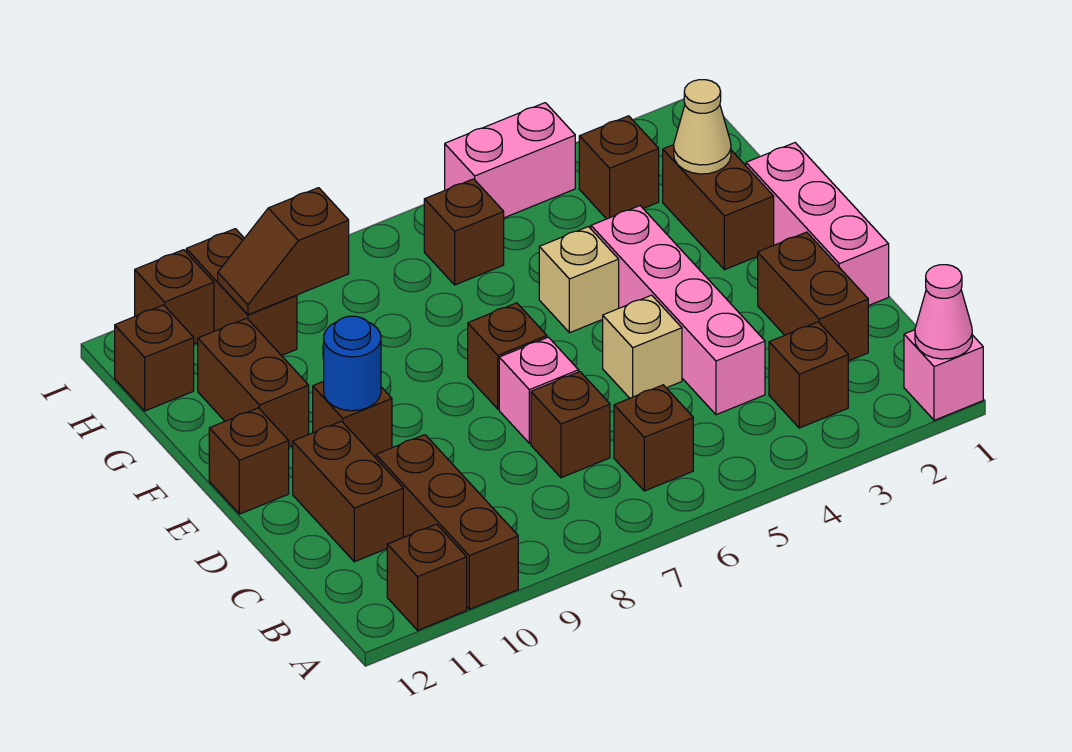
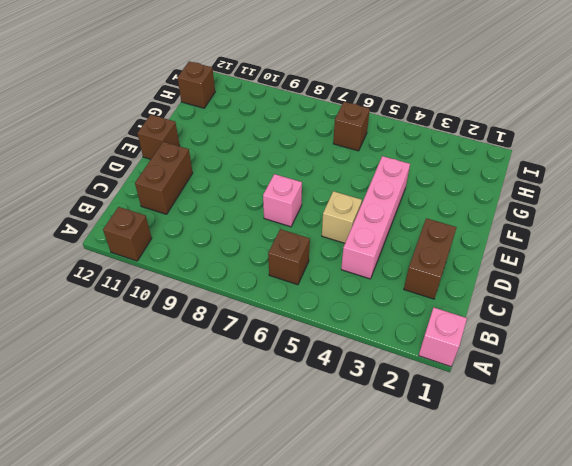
none -> brown 1x3 brick [376,435,518,609]
none -> brown 1x1 brick [769,322,848,428]
none -> brown 1x1 brick [531,372,610,478]

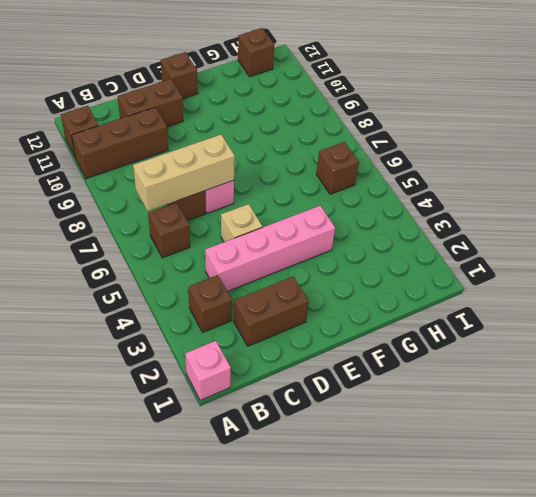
tan 1x3 brick [133,135,235,211] -> none
none -> pink 1x3 brick [746,143,889,306]
none -> brown 1x1 brick [468,303,547,409]
none -> brown 1x1 brick [313,381,392,458]

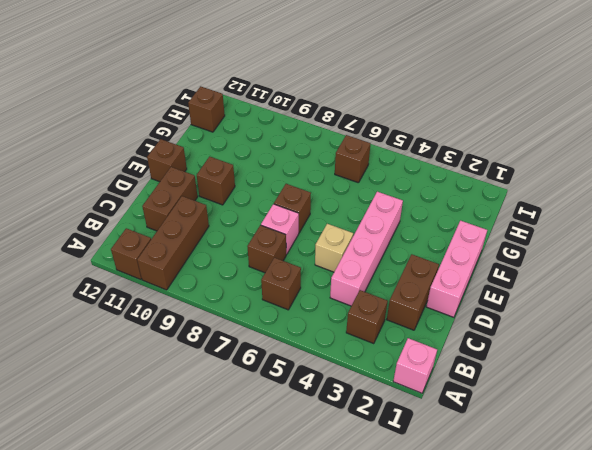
none -> brown 1x2 brick [663,145,774,270]
none -> tan 1x1 brick [539,227,619,333]
none -> brown 1x2 brick [198,318,309,447]

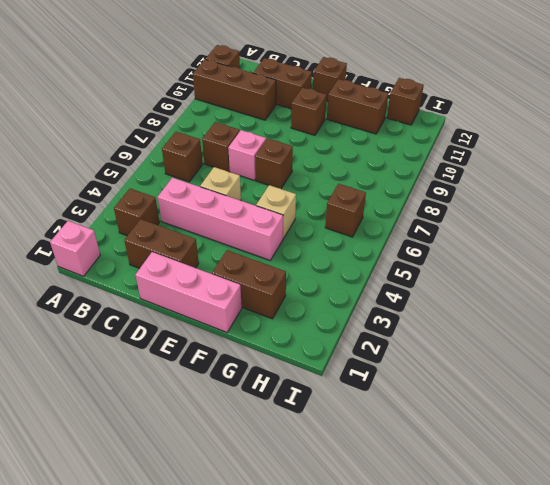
none -> brown 1x1 brick [579,116,659,219]
none -> brown 1x2 brick [186,229,297,356]
none -> pink 1x2 brick [445,103,575,218]

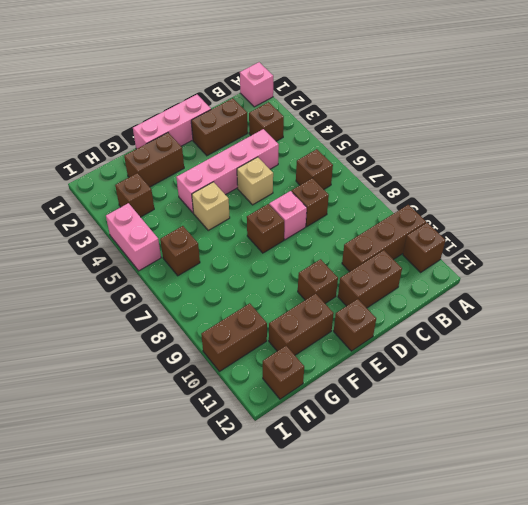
none -> brown 1x1 brick [135,250,214,344]
none -> pink 1x1 cone [915,265,972,359]
none -> blue 1x1 round brick [324,316,381,411]

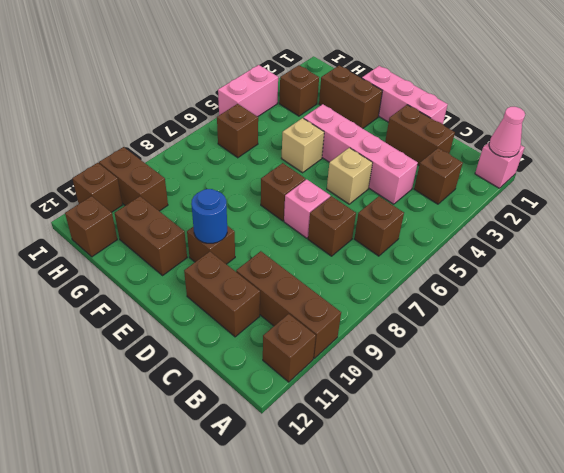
none -> brown 1x1 brick [209,408,289,514]
none -> tan 1x1 cone [674,80,731,174]
none -> brown 1x2 slope [218,188,349,315]

